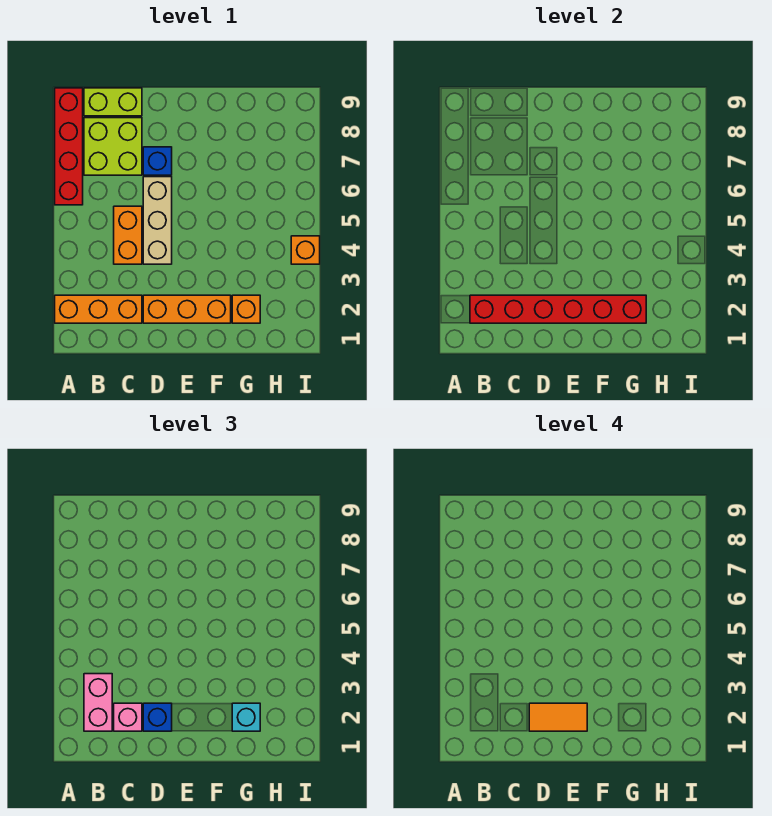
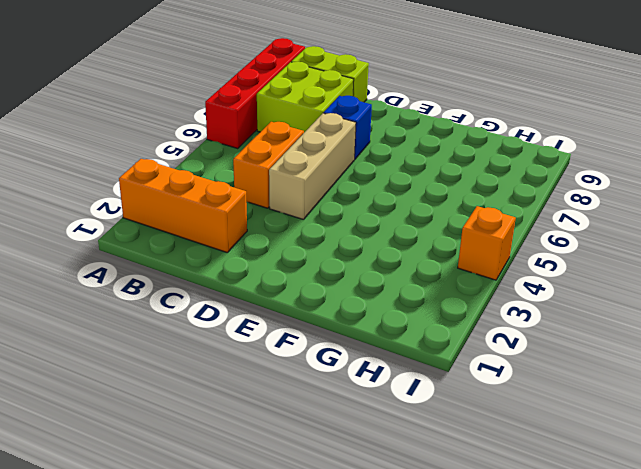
none -> orange 1x3 brick [143,295,231,323]
none -> orange 1x1 brick [232,295,260,323]
none -> red 1x6 brick [470,295,646,323]

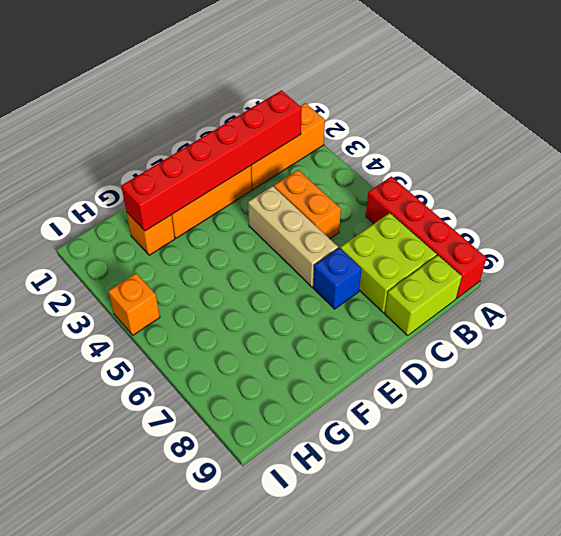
none -> pink 1x2 brick [84,674,112,731]
none -> pink 1x1 brick [114,703,142,731]
none -> blue 1x1 brick [143,703,172,731]

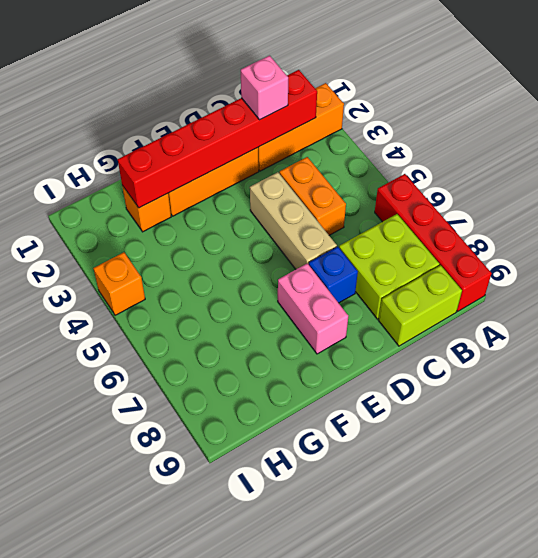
pink 1x2 brick [278,263,348,354] -> pink 1x2 brick moved to [84,674,112,731]
none -> blue 1x1 brick [143,703,172,731]
none -> cyan 1x1 brick [232,703,260,731]
none -> orange 1x2 tile [529,703,587,731]

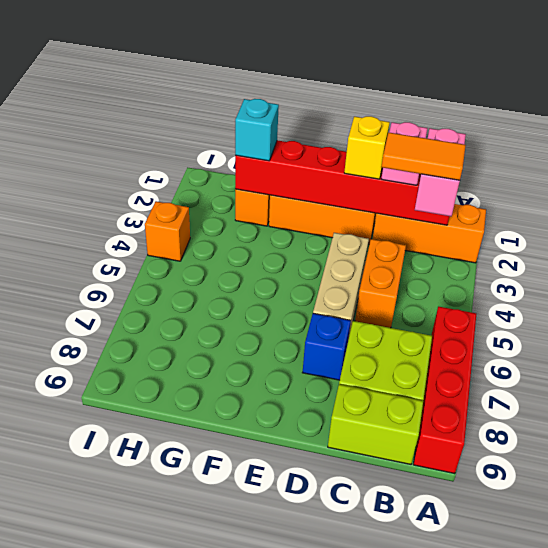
orange 1x2 tile [381,132,466,180] -> orange 1x2 tile moved to [529,703,587,731]
yellow 1x1 brick [344,116,390,179] -> blue 1x1 brick [143,703,172,731]

